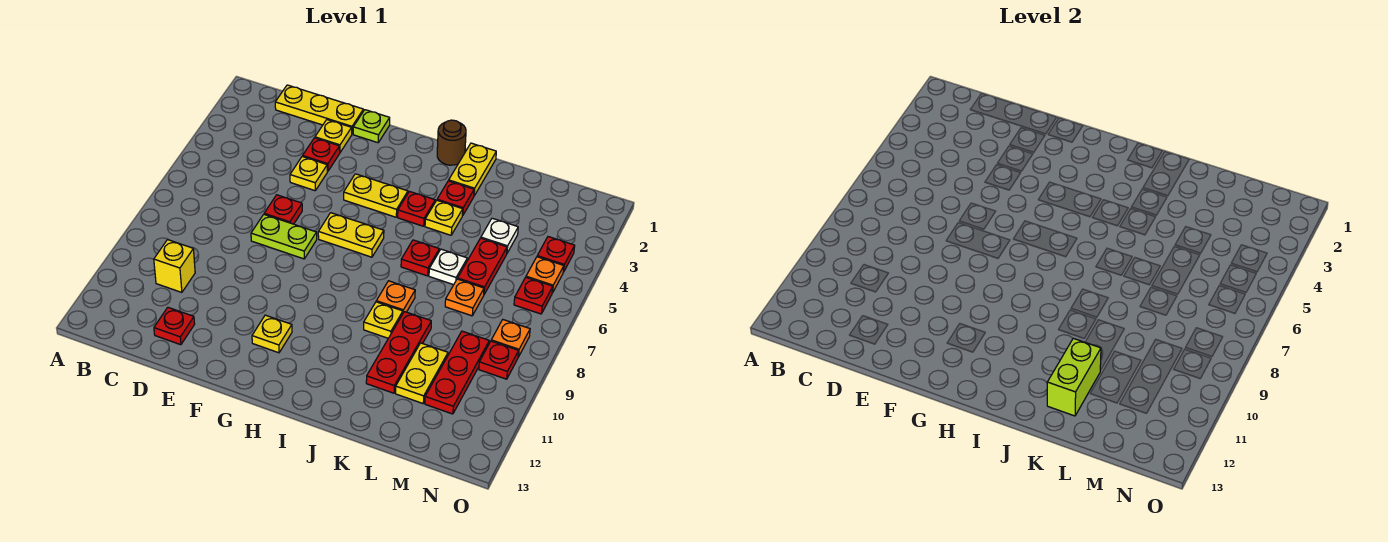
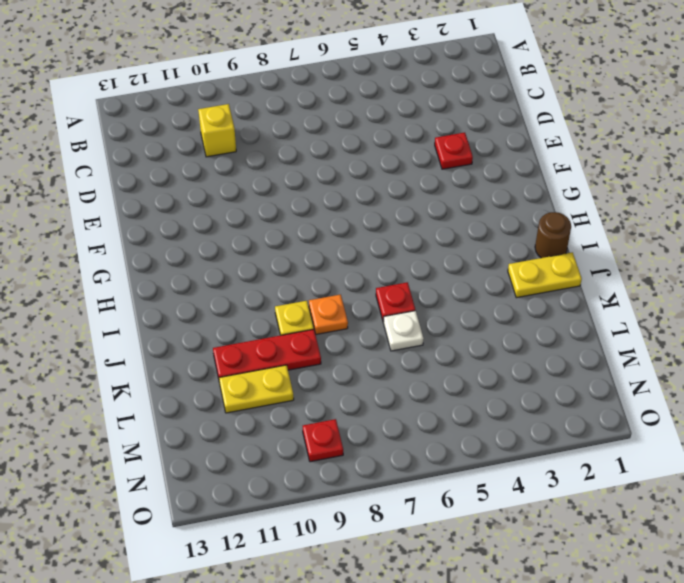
none -> yellow 1x3 plate [275,85,363,134]
none -> red 1x1 plate [154,308,195,345]
none -> yellow 1x1 plate [315,120,352,152]
none -> yellow 1x1 plate [290,156,327,191]

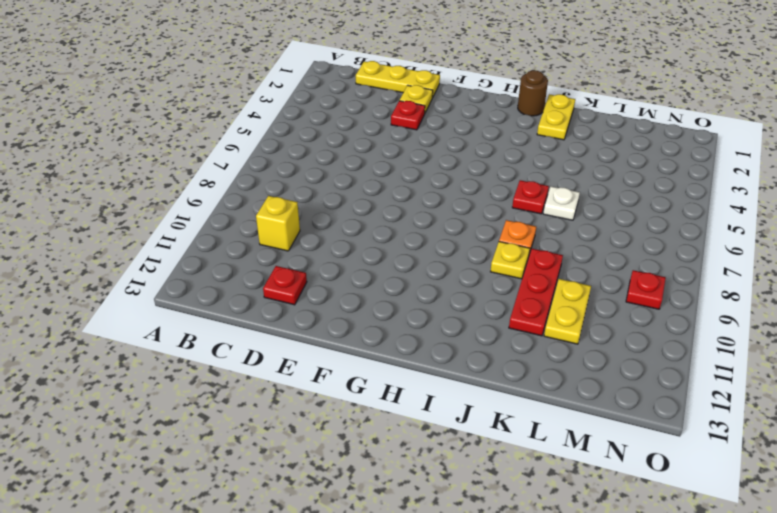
none -> yellow 1x1 plate [290,156,327,191]
none -> red 1x1 plate [264,195,302,224]
none -> lime 1x2 plate [251,215,317,259]
none -> lime 1x1 plate [353,110,390,143]

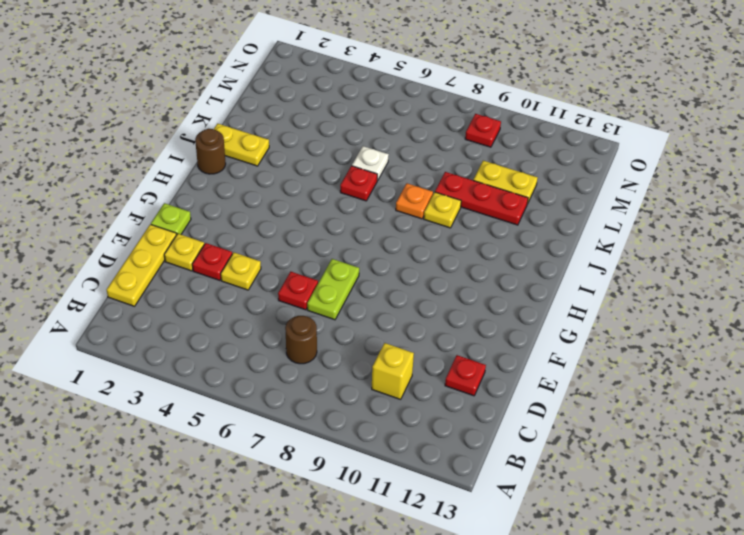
brown 1x1 round brick [285,316,317,364] -> none
none -> yellow 1x2 plate [344,174,408,217]
none -> yellow 1x2 plate [318,213,384,257]
none -> yellow 1x1 plate [252,315,292,353]
none -> red 1x1 plate [398,191,435,226]

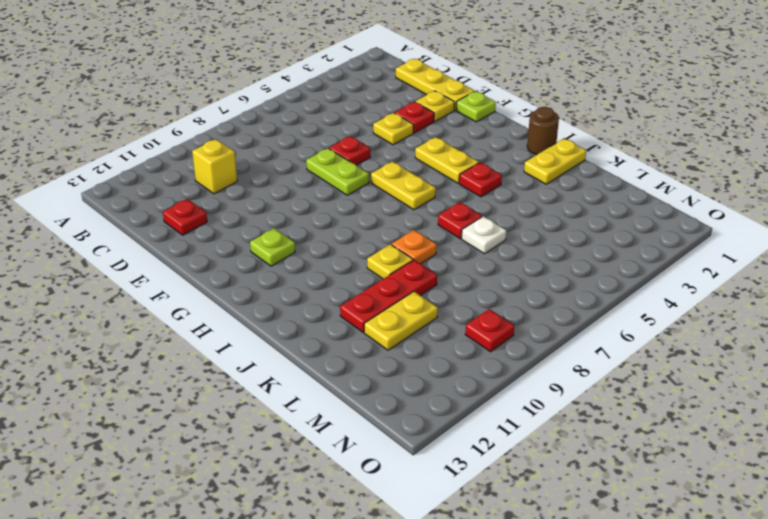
lime 1x1 plate [250,228,295,266] -> yellow 1x1 plate [252,315,292,353]
none -> red 1x1 plate [437,181,474,216]
none -> yellow 1x1 plate [425,201,463,235]
none -> white 1x1 plate [481,218,518,253]
none -> red 1x2 plate [458,238,507,294]

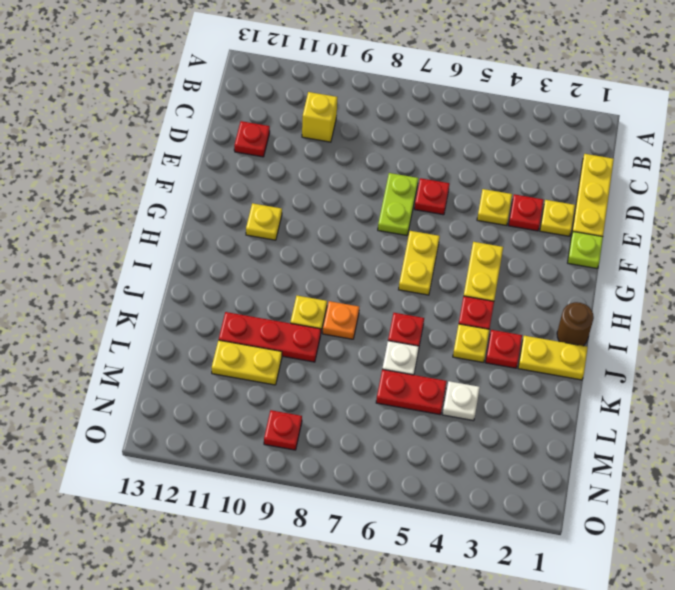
none -> orange 1x1 plate [445,279,484,316]
none -> red 1x3 plate [425,331,489,414]
none -> red 1x1 plate [537,237,575,272]
none -> orange 1x1 plate [526,257,564,293]

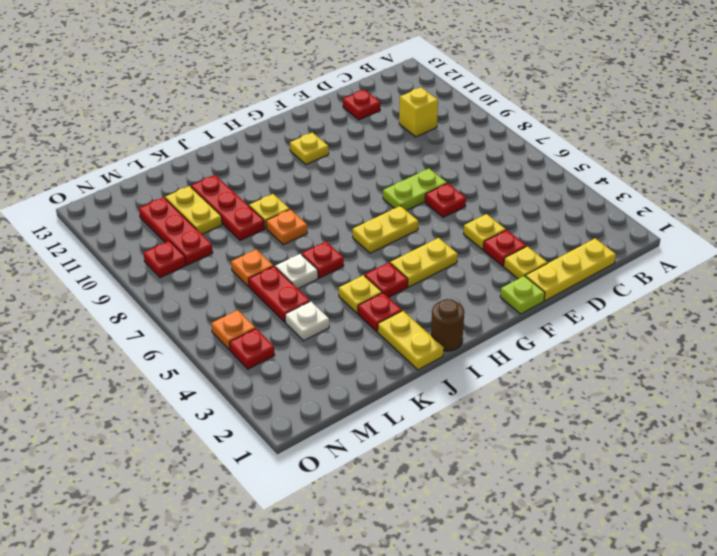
none -> red 1x1 plate [514,278,553,314]
none -> orange 1x1 plate [491,320,530,357]
none -> lime 1x2 brick [1047,338,1101,416]

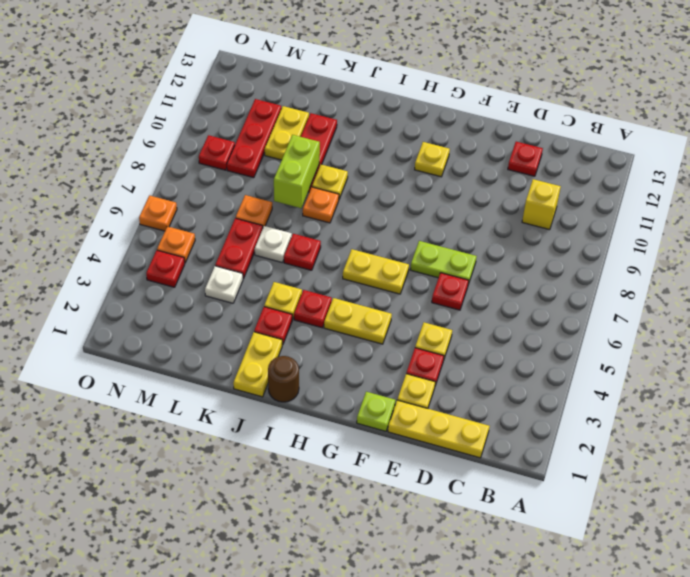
lime 1x2 brick [274,135,320,208] -> lime 1x2 brick moved to [1047,338,1101,416]
orange 1x1 plate [139,196,177,231] -> orange 1x1 plate moved to [491,320,530,357]
none -> red 1x1 plate [514,278,553,314]

